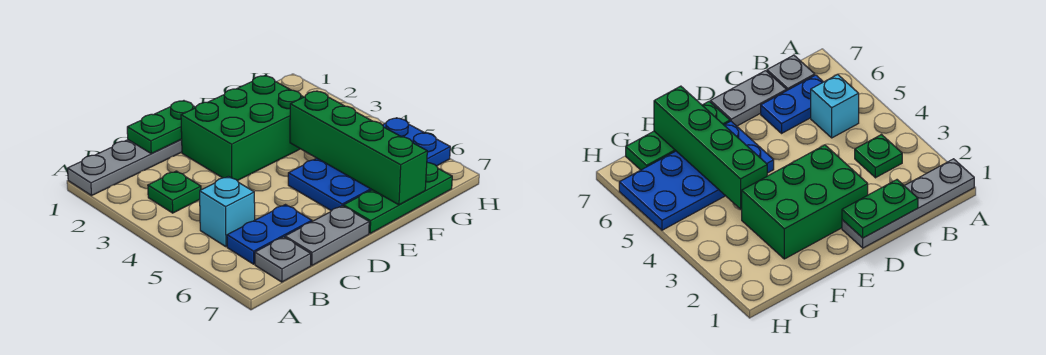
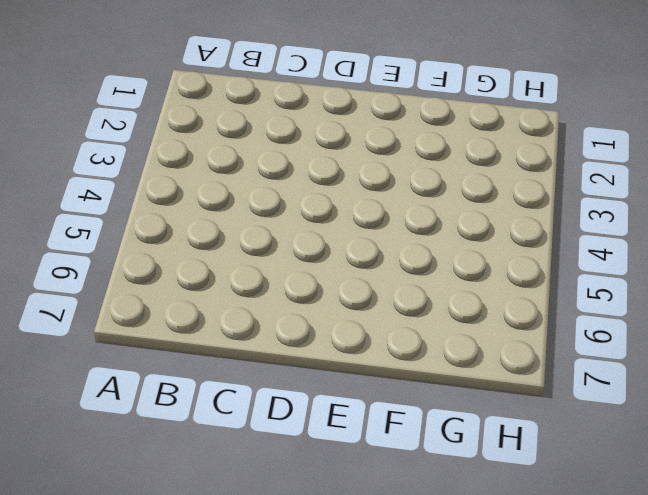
none -> grey 1x4 plate [68,139,182,195]
none -> green 1x1 plate [148,171,201,213]

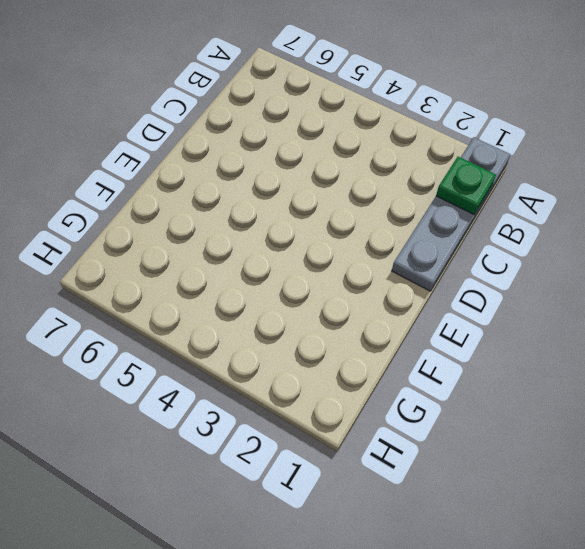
green 1x1 plate [436,157,496,214] -> green 1x1 plate moved to [148,171,201,213]
none -> cyan 1x1 brick [200,176,255,247]
none -> blue 1x2 plate [227,205,312,264]

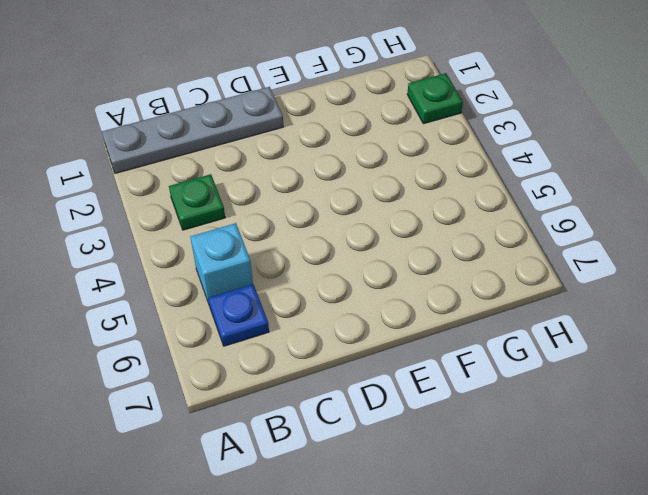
blue 1x1 plate [208,284,269,346] -> blue 1x2 plate [227,205,312,264]
green 1x1 plate [407,73,463,124] -> none
none -> grey 1x1 plate [255,237,311,282]
none -> grey 1x2 plate [285,206,369,265]

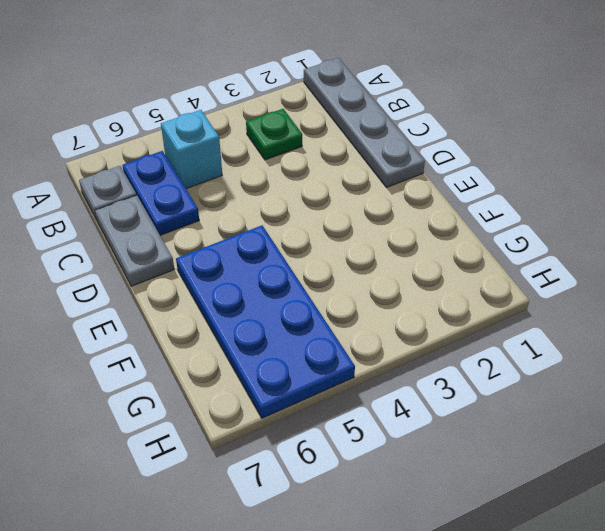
none -> green 2x3 brick [181,76,303,181]
none -> green 1x3 plate [343,163,452,233]

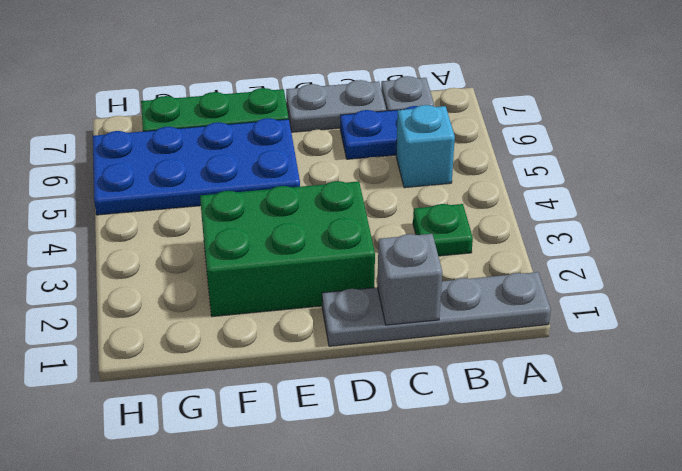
grey 1x1 brick [377,234,442,325] -> green 1x2 plate [127,101,196,153]
none -> green 1x4 brick [290,91,427,205]

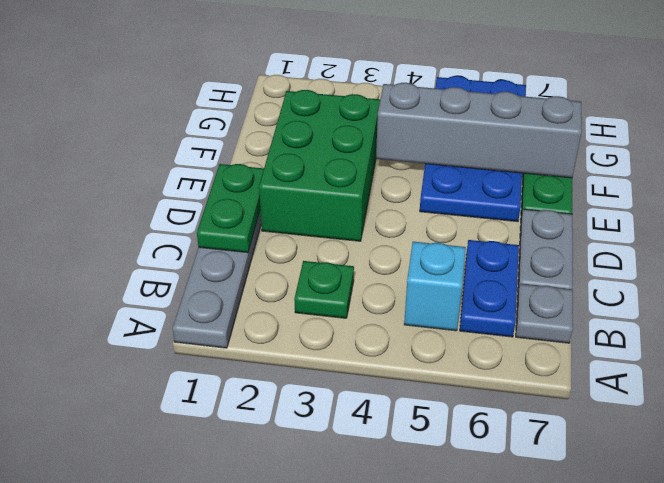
grey 1x4 brick [376,83,582,178] -> green 1x4 brick [290,91,427,205]

